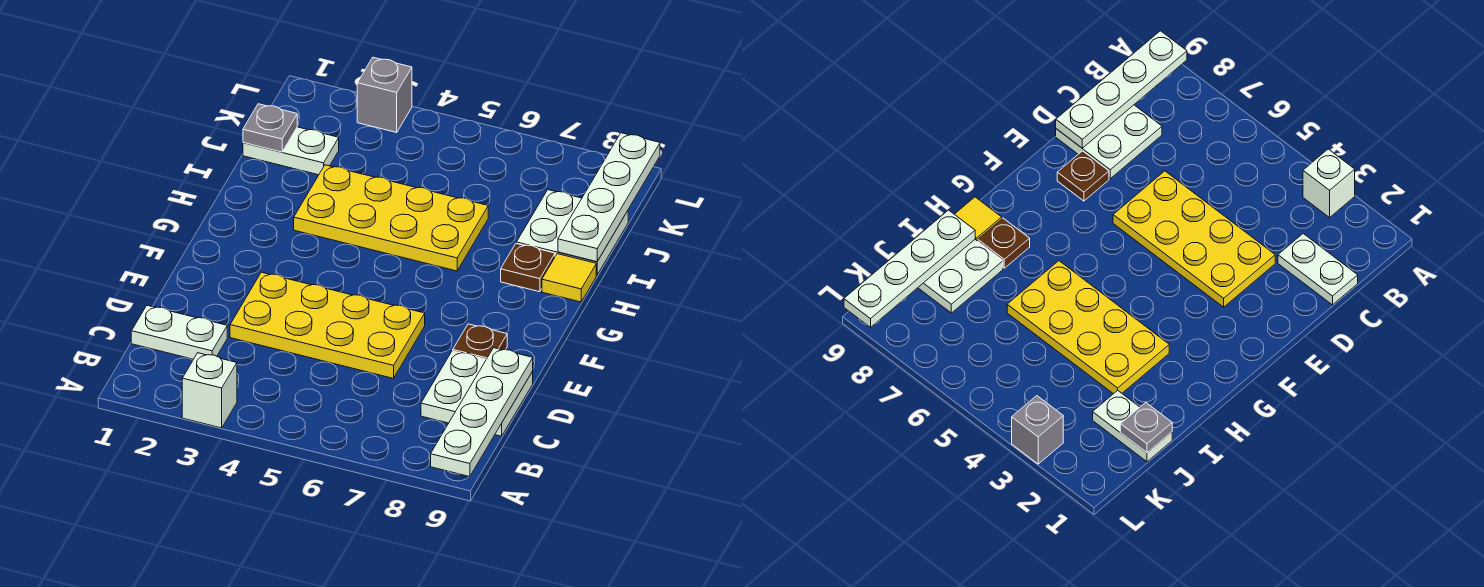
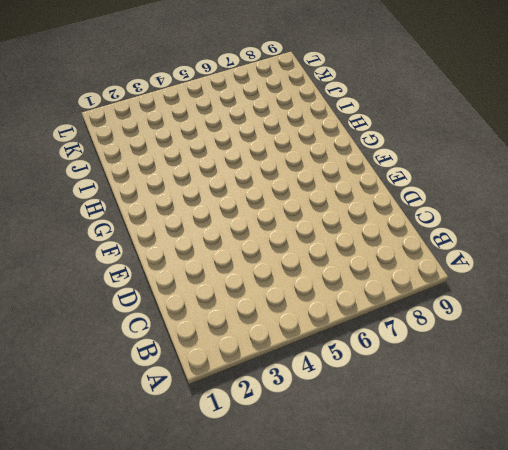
none -> white 1x1 brick [182,353,237,428]
none -> white 1x2 plate [131,305,227,359]
none -> white 2x2 plate [421,351,533,436]

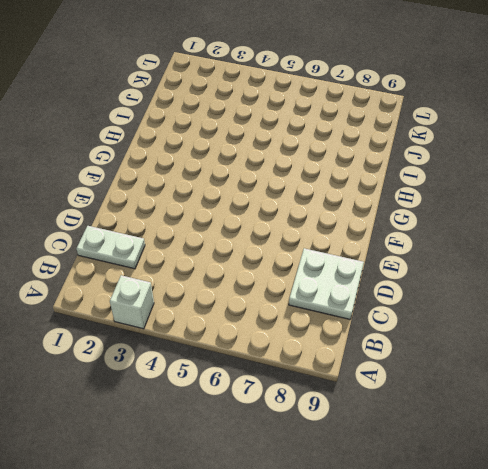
none -> yellow 2x4 plate [230,272,425,378]
none -> brown 1x1 plate [453,324,507,359]
none -> yellow 2x4 plate [294,165,488,271]

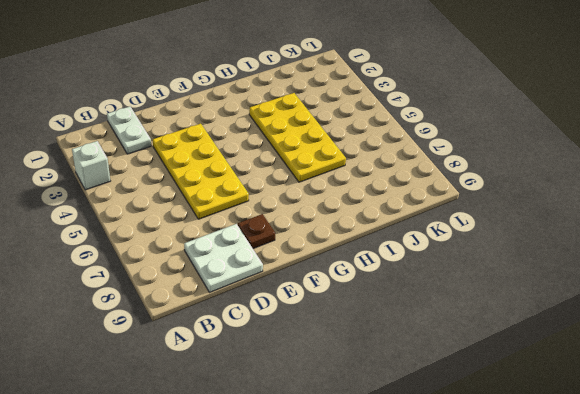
none -> brown 1x1 plate [501,244,555,292]
none -> yellow 1x1 tile [542,254,596,302]
none -> white 2x2 plate [516,190,628,275]

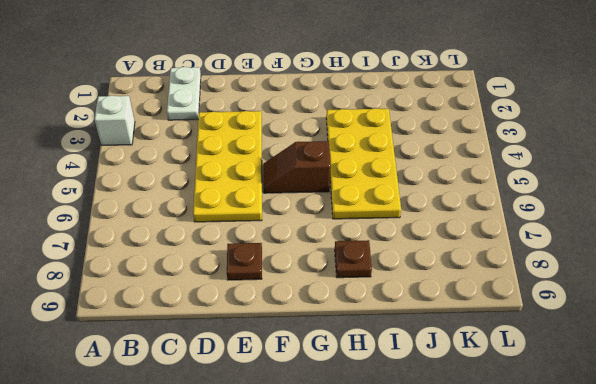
brown 1x2 slope [263,141,331,193] -> none
none -> white 2x2 plate [421,351,533,436]
none -> yellow 1x1 tile [542,254,596,302]
none -> white 2x2 plate [516,190,628,275]

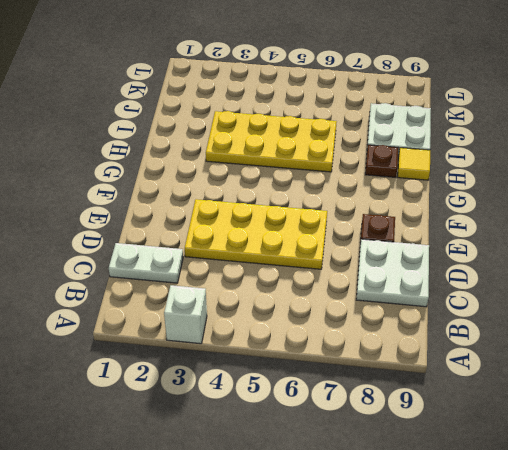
none -> white 1x2 plate [243,127,339,175]
none -> grey 1x1 brick [357,57,412,132]
none -> white 1x4 plate [431,348,533,477]

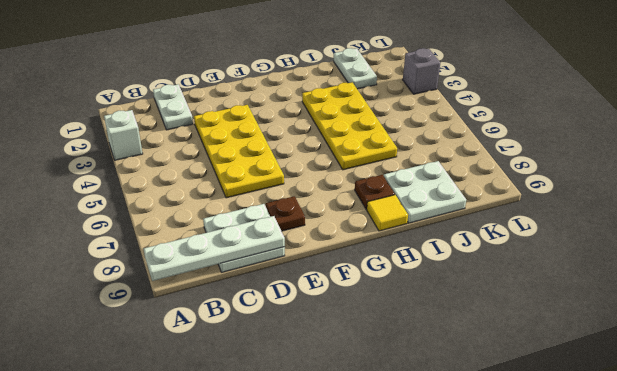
none -> white 1x4 plate [558,133,660,262]
none -> grey 1x1 plate [243,104,297,152]

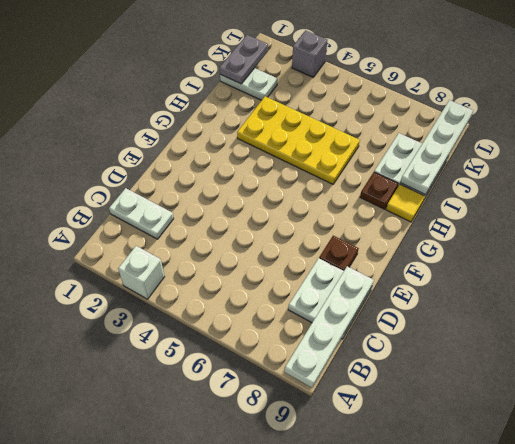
grey 1x2 plate [220,35,268,84] -> grey 1x1 plate [243,104,297,152]
none -> yellow 2x4 plate [230,272,425,378]

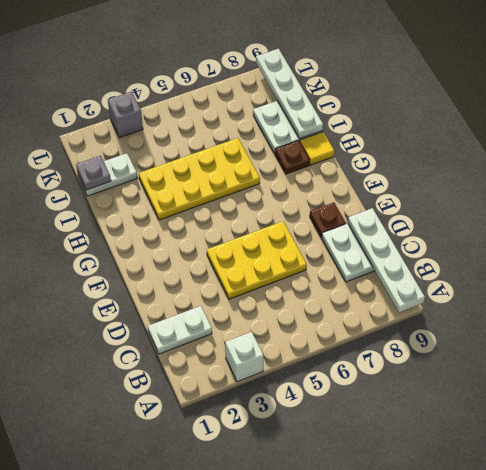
yellow 2x3 plate [207,221,307,299] -> yellow 2x4 plate [230,272,425,378]

